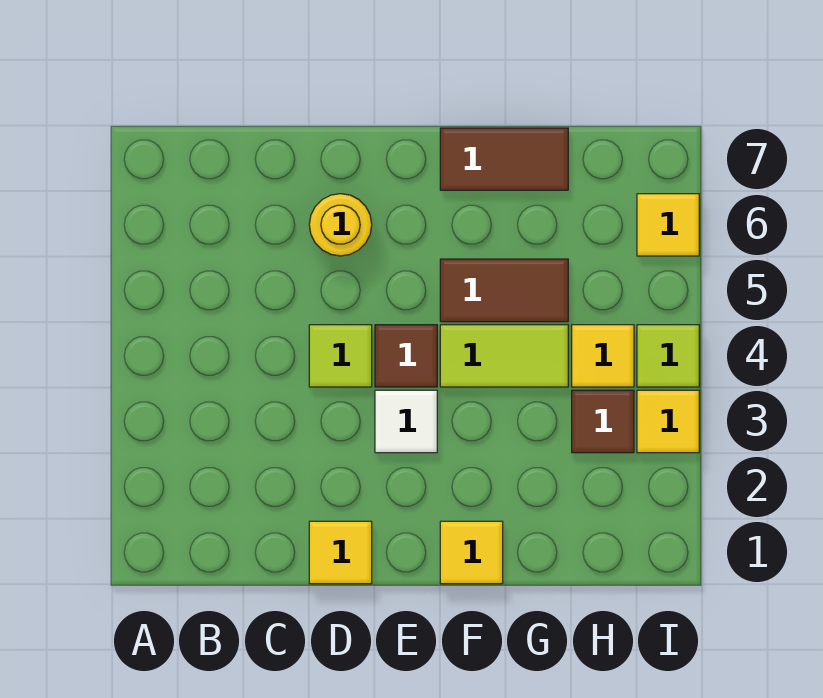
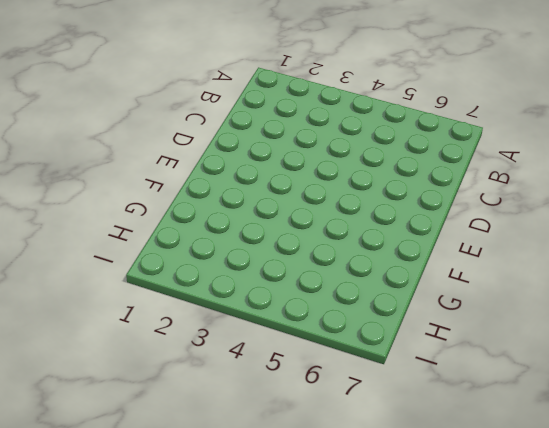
none -> yellow 1x1 tile [309,521,372,584]
none -> lime 1x1 tile [309,325,372,387]
none -> yellow 1x1 round brick [309,194,372,256]

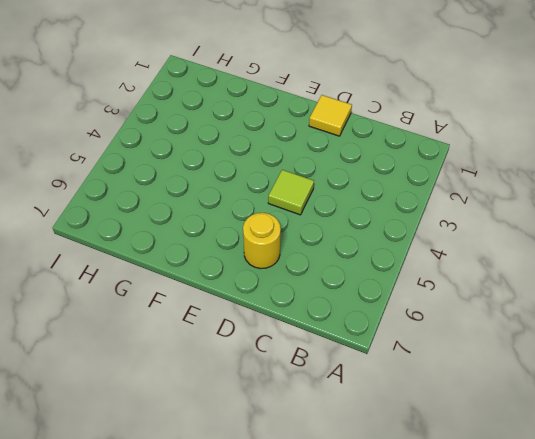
none -> white 1x1 tile [375,390,437,453]
none -> brown 1x1 tile [375,325,437,387]
none -> yellow 1x1 tile [440,521,503,584]

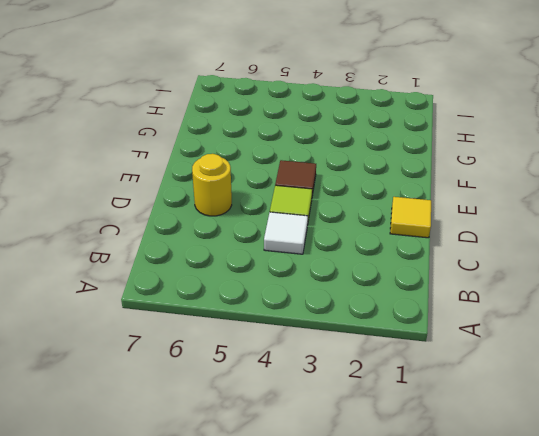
white 1x1 tile [264,212,308,254] -> white 1x1 tile moved to [375,390,437,453]
none -> yellow 1x1 tile [440,521,503,584]
none -> lime 1x2 tile [440,325,568,387]
none -> brown 1x2 tile [440,259,568,322]

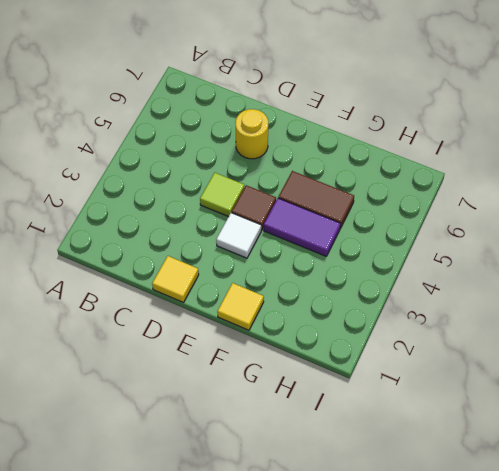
purple 1x2 tile [264,198,341,256] -> lime 1x2 tile [440,325,568,387]
none -> brown 1x2 tile [440,128,568,190]
none -> brown 1x1 tile [572,390,634,453]
none -> yellow 1x1 tile [572,325,634,387]

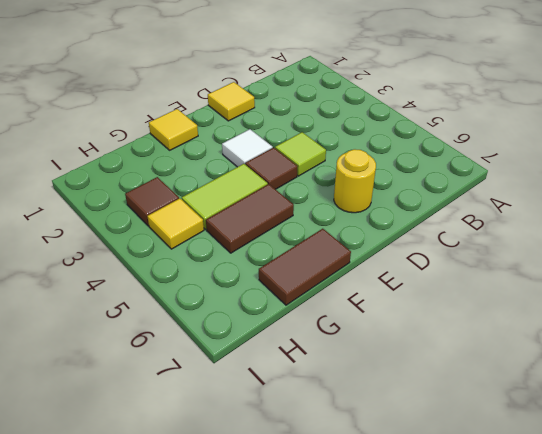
none -> yellow 1x1 tile [637,390,699,453]
none -> lime 1x1 tile [637,325,699,387]
none -> yellow 1x1 tile [637,194,699,256]

